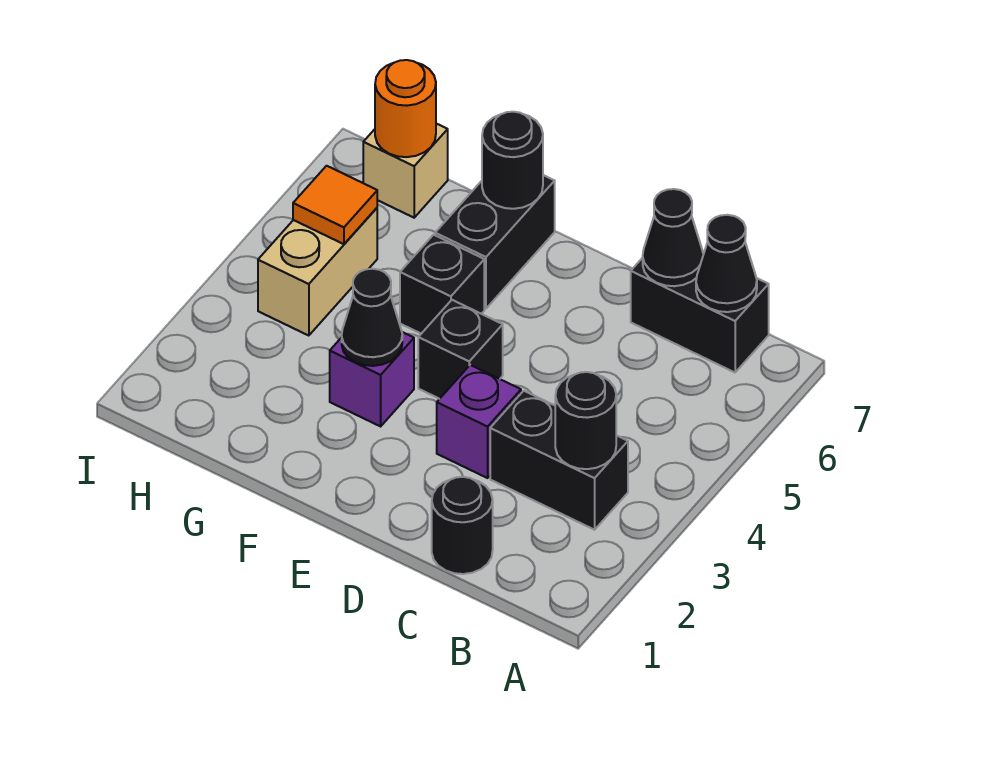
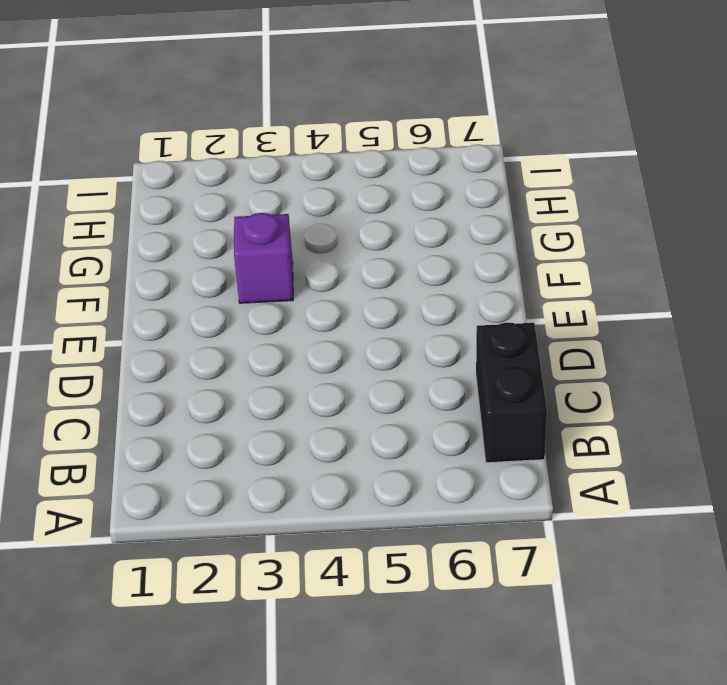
none -> black 1x2 brick [490,391,628,530]
none -> black 1x1 round brick [432,477,493,574]
none -> purple 1x1 brick [437,365,521,478]

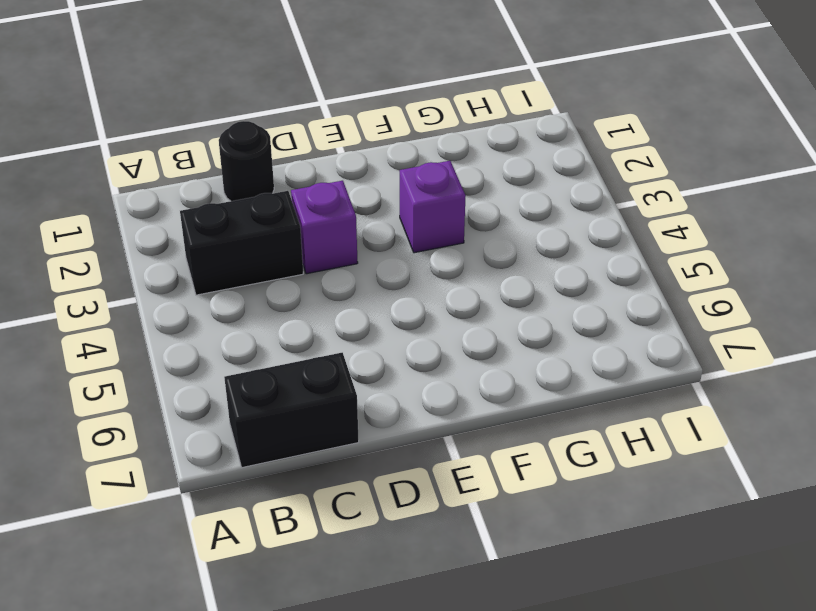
none -> black 1x1 brick [418,300,503,399]
none -> black 1x1 brick [400,235,484,334]
none -> black 1x2 brick [435,175,555,309]

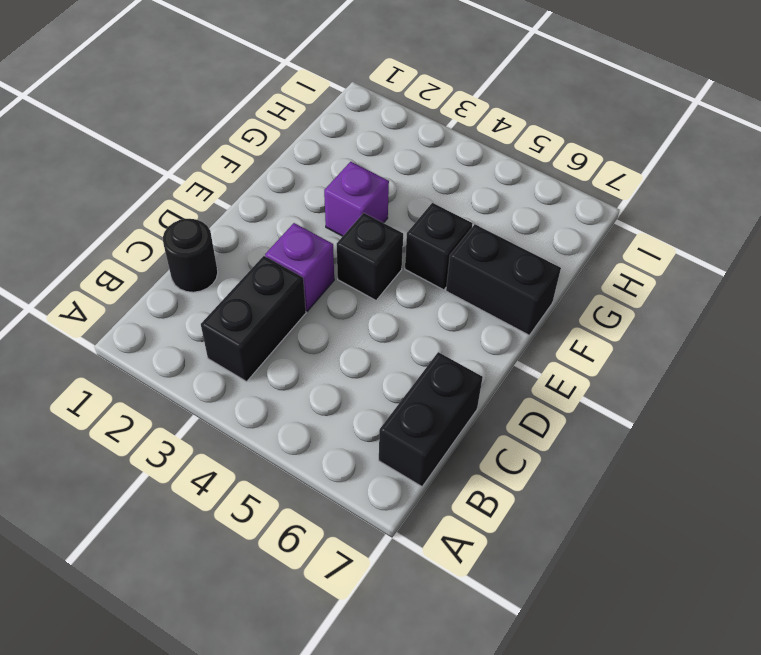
none -> tan 1x2 brick [258,208,377,336]
none -> tan 1x1 brick [363,124,448,218]
none -> black 1x1 round brick [555,372,616,469]

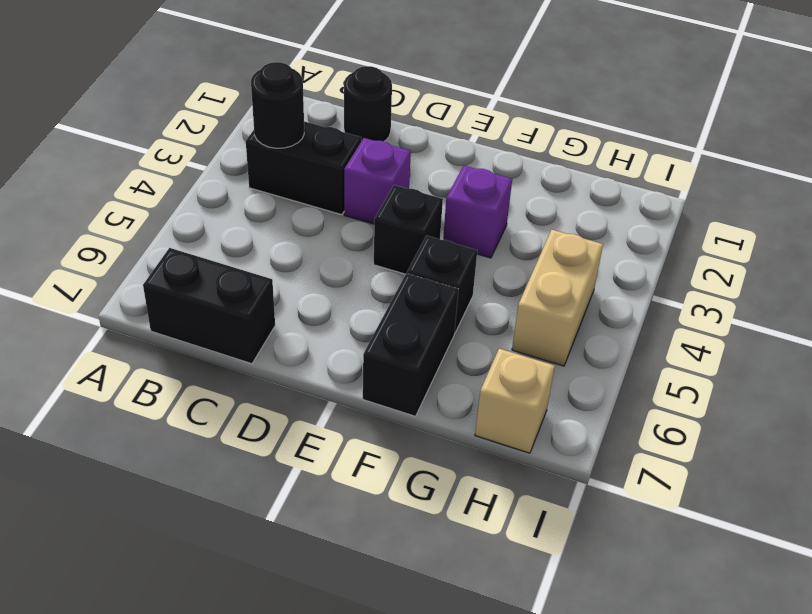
none -> black 1x1 cone [696,215,757,312]
none -> black 1x1 cone [643,189,703,286]
none -> black 1x1 cone [342,269,402,366]

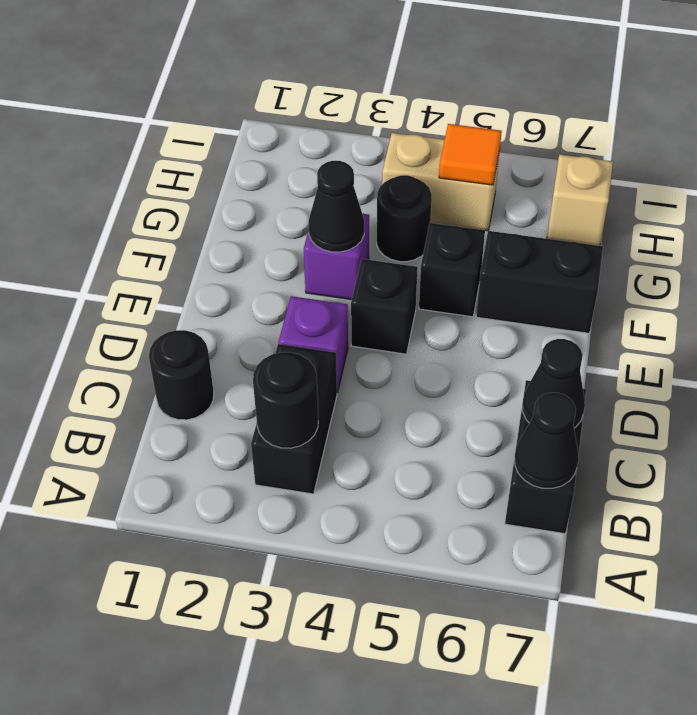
black 1x1 round brick [377,175,432,262] -> black 1x1 round brick moved to [482,112,543,209]
none -> orange 1x1 round brick [375,60,436,157]

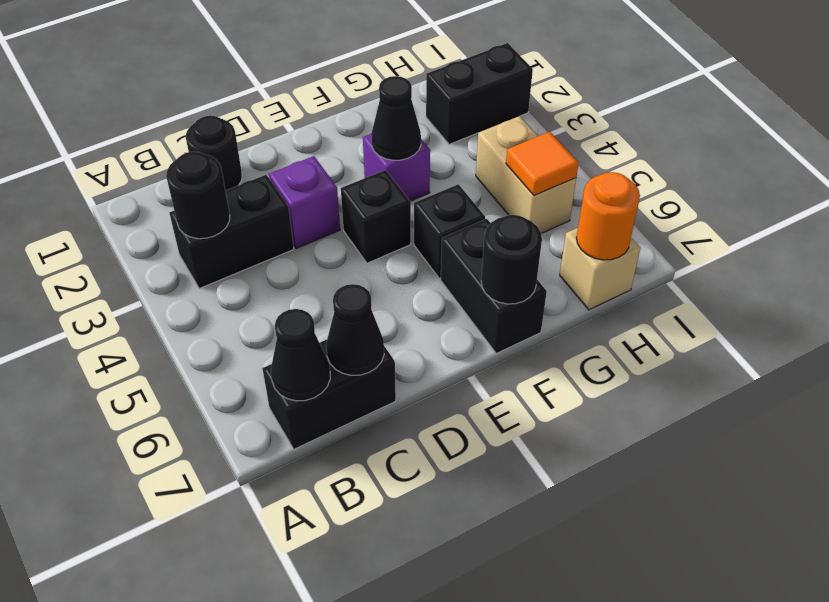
black 1x2 brick [426,43,533,144] -> none

